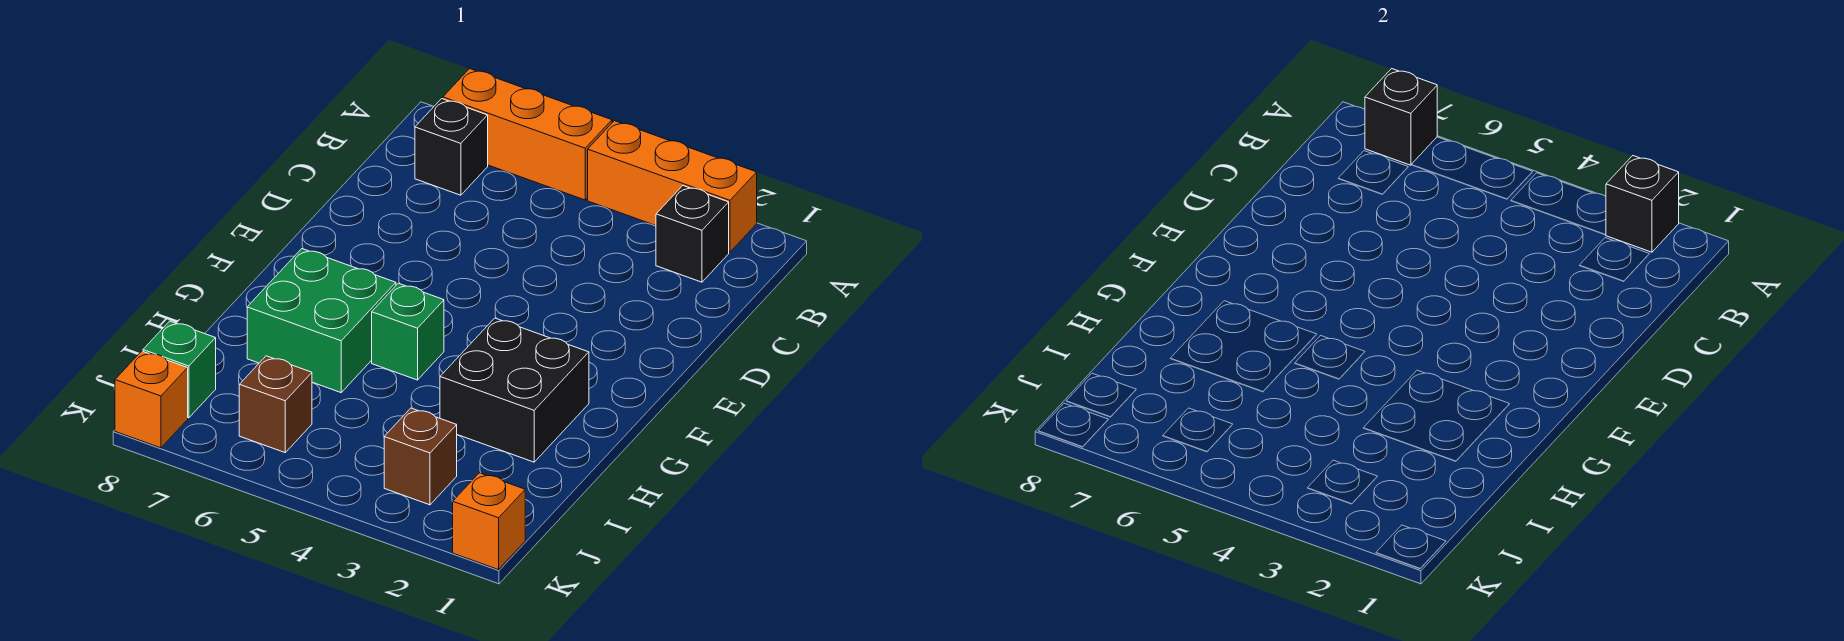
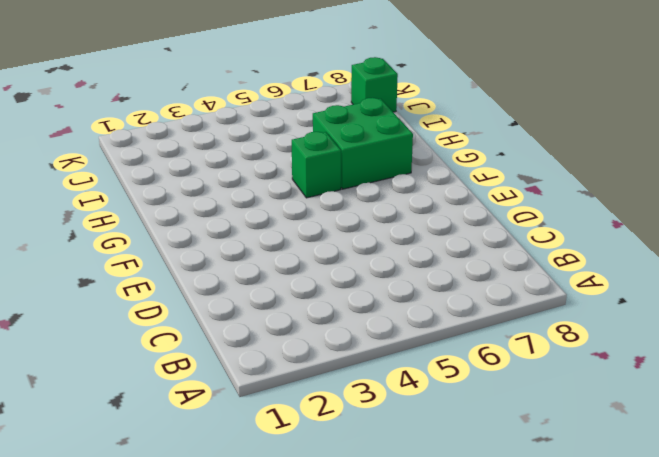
none -> orange 1x3 brick [588,121,757,252]
none -> orange 1x3 brick [443,69,612,200]
none -> black 1x1 brick [656,186,729,282]

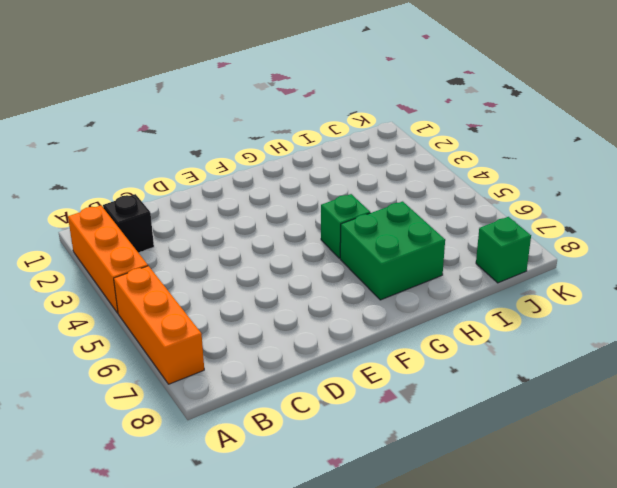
none -> black 1x1 brick [415,99,488,195]
none -> black 2x2 brick [440,318,589,462]
none -> brown 1x1 brick [384,408,457,505]

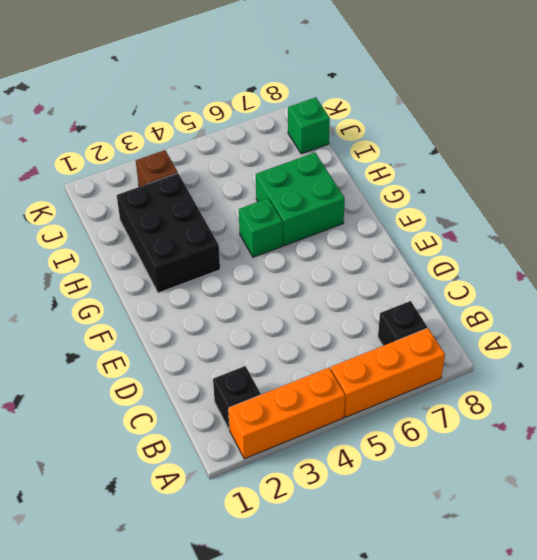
black 2x3 brick [117,173,220,293] -> black 2x2 brick [440,318,589,462]
none -> brown 1x1 brick [239,356,312,452]
none -> orange 1x1 brick [453,473,525,570]
none -> orange 1x1 brick [115,351,188,448]

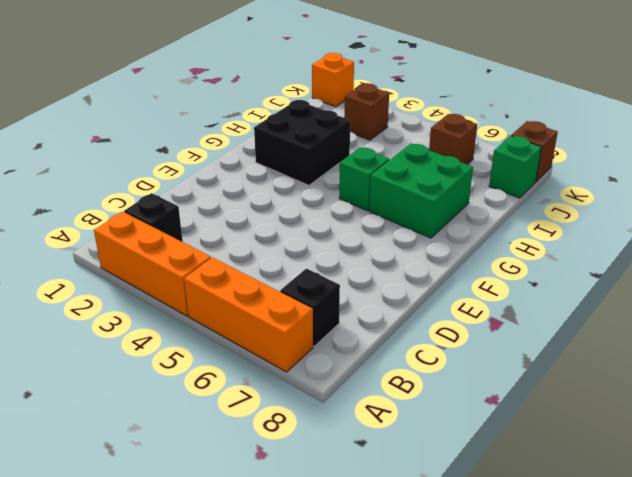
brown 1x1 brick [511,121,558,181] -> orange 1x1 brick [115,351,188,448]
none -> black 1x1 brick [1606,156,1679,252]
none -> black 1x1 brick [1365,69,1437,165]

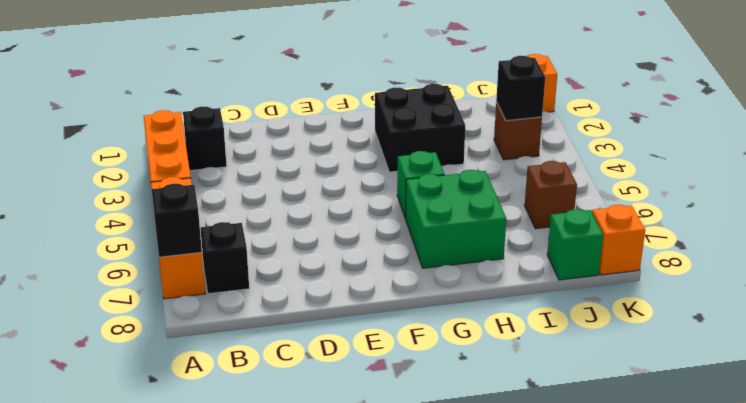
black 1x1 brick [496,56,545,121] -> black 1x1 brick moved to [1606,156,1679,252]

